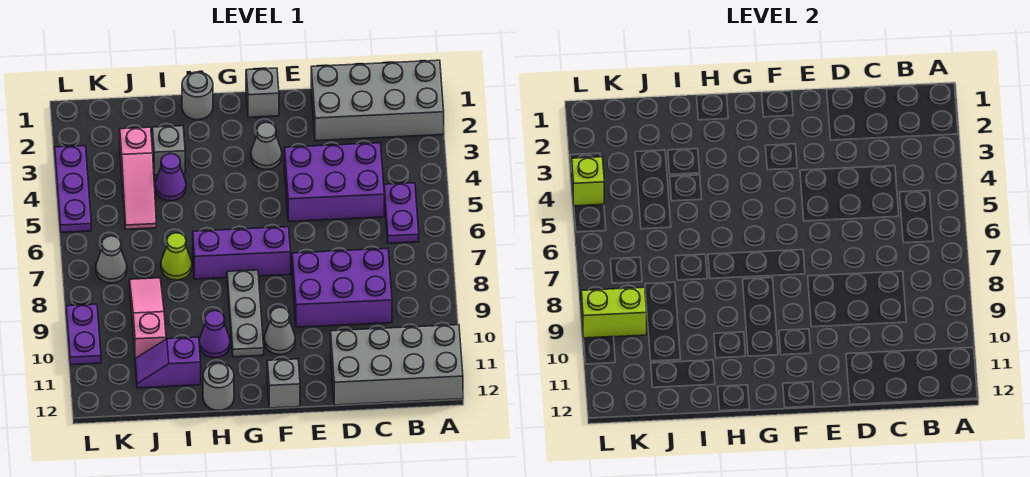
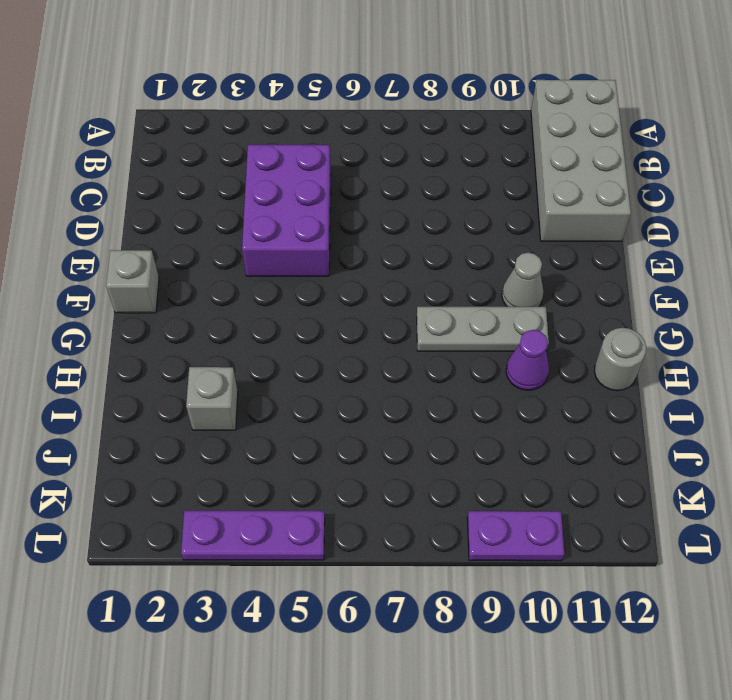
none -> grey 2x4 brick [311,60,444,141]
none -> purple 1x2 plate [384,183,419,243]
none -> purple 2x3 brick [292,249,392,327]

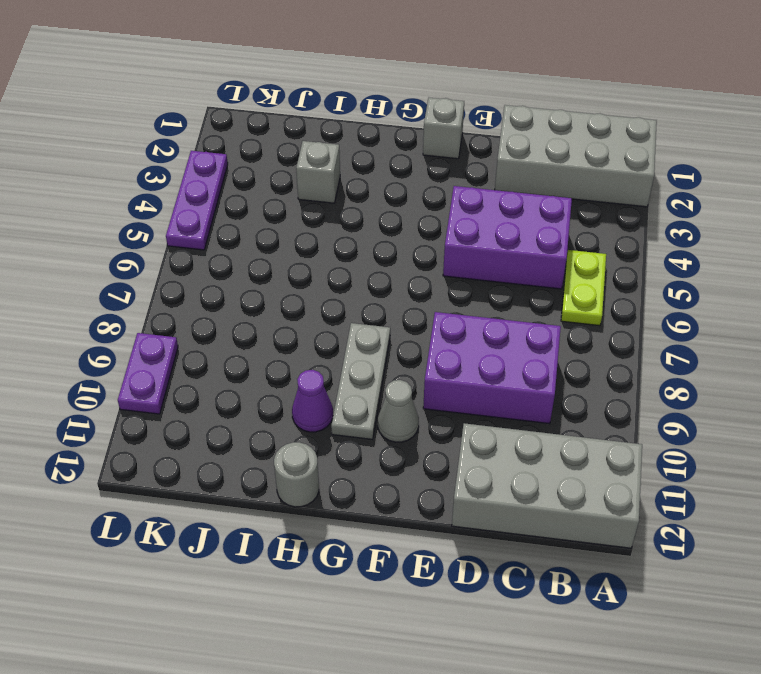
lime 1x2 plate [561,250,606,326] -> purple 1x2 plate [384,183,419,243]
none -> grey 1x1 cone [251,122,282,169]
none -> purple 1x3 brick [193,227,291,279]
none -> grey 1x1 brick [267,359,300,408]

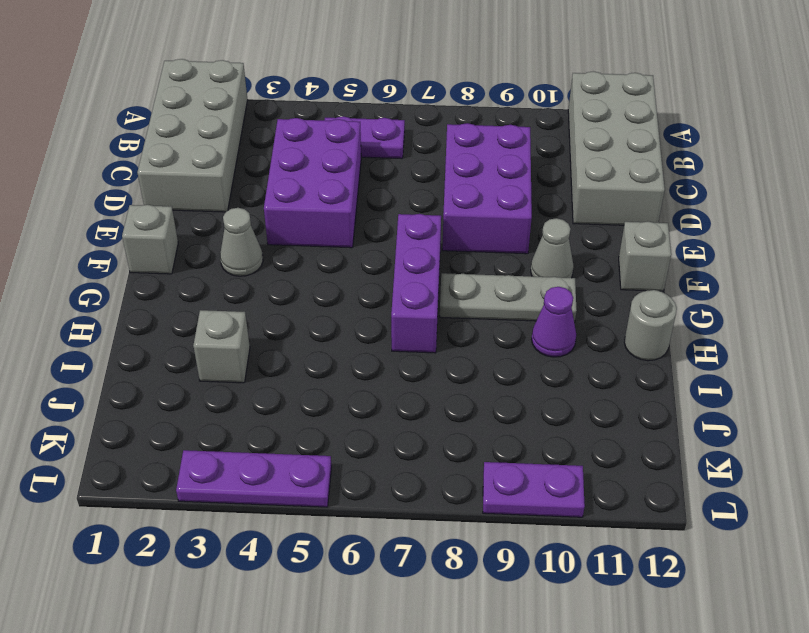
none -> grey 1x1 round brick [182,72,213,120]
none -> purple 1x1 cone [155,154,186,201]
none -> lime 1x1 cone [161,233,192,280]

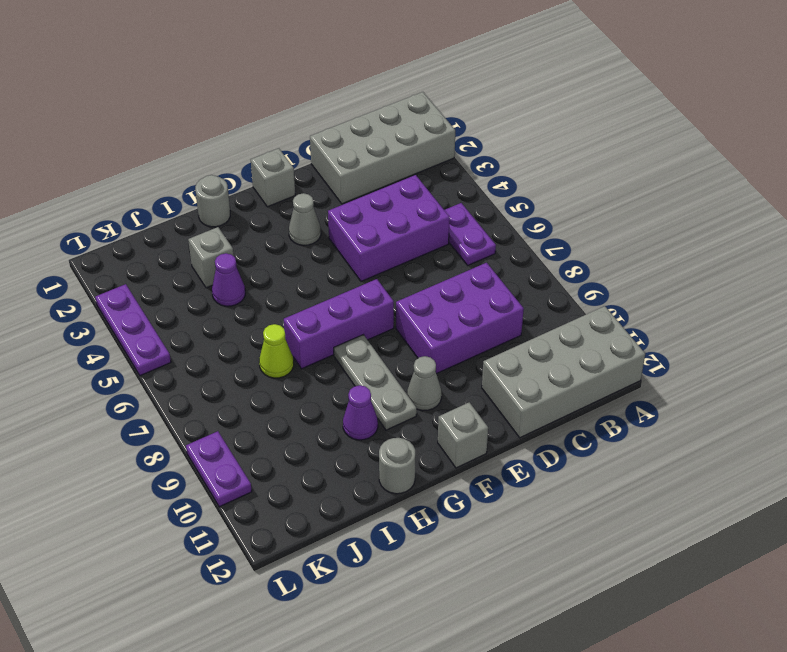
none -> purple 1x2 slope [135,337,201,388]
none -> pink 1x3 slope [120,127,156,229]
none -> pink 1x3 slope [129,278,166,359]

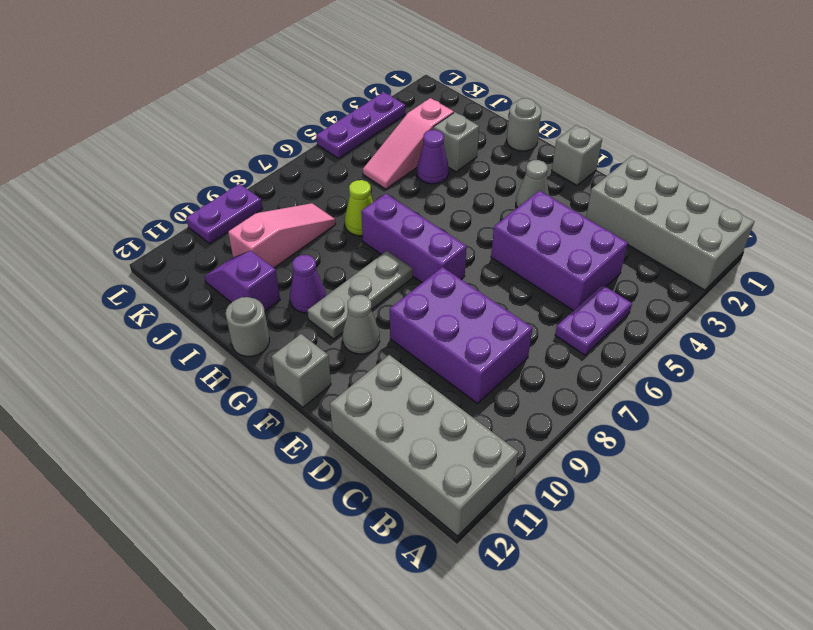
none -> grey 1x1 cone [96,236,127,283]
none -> lime 1x2 brick [581,287,647,338]
none -> lime 1x1 brick [571,157,604,206]

